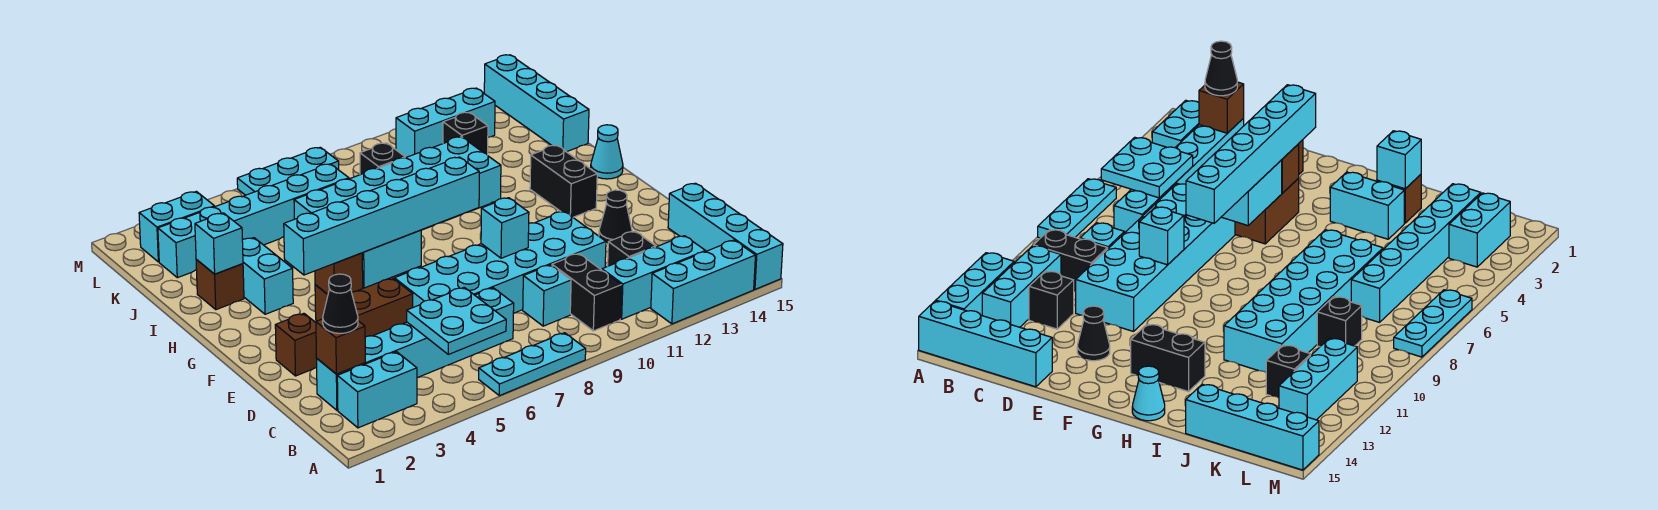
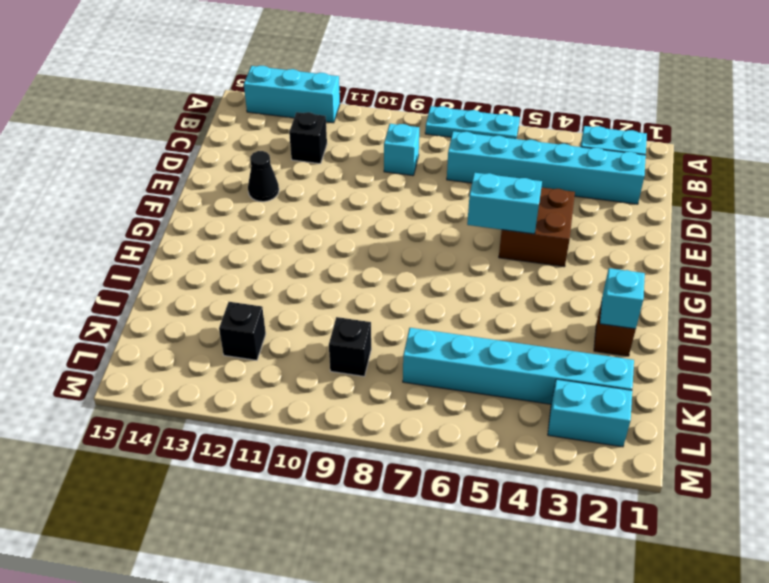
none -> cyan 1x4 brick [668,183,783,289]
none -> black 1x2 brick [552,254,621,331]
none -> cyan 1x3 brick [602,236,705,319]
none -> cyan 2x6 brick [394,211,606,313]

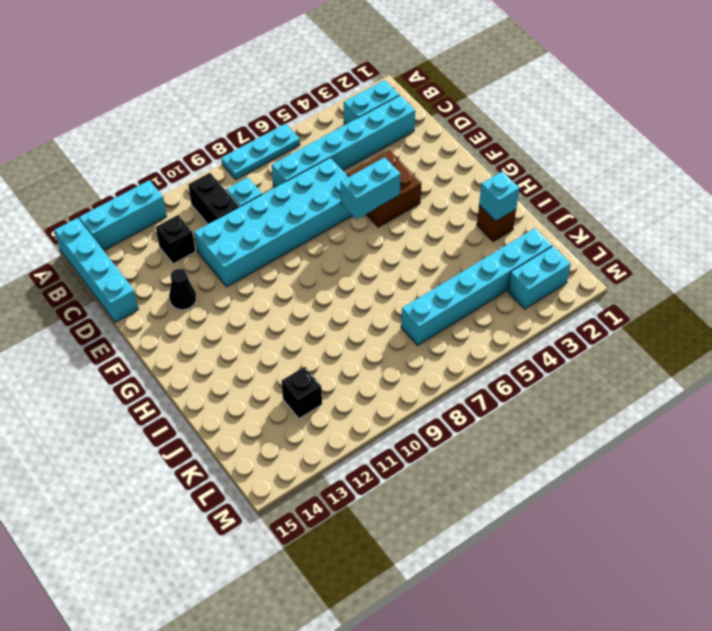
none -> cyan 1x3 brick [602,236,705,319]
none -> brown 1x1 brick [275,313,317,376]
none -> black 1x2 brick [530,145,597,217]
none -> cyan 1x2 brick [242,238,293,314]

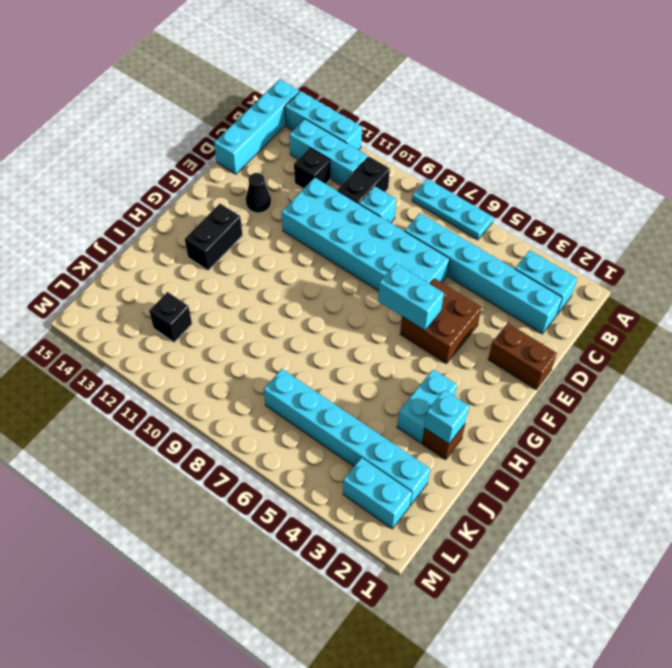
brown 1x2 brick [488,323,557,390] -> brown 1x1 brick [275,313,317,376]
none -> cyan 1x1 cone [591,125,623,179]
none -> cyan 2x6 brick [294,137,501,230]
none -> cyan 1x4 brick [484,55,589,152]
none -> black 1x1 brick [360,143,405,175]

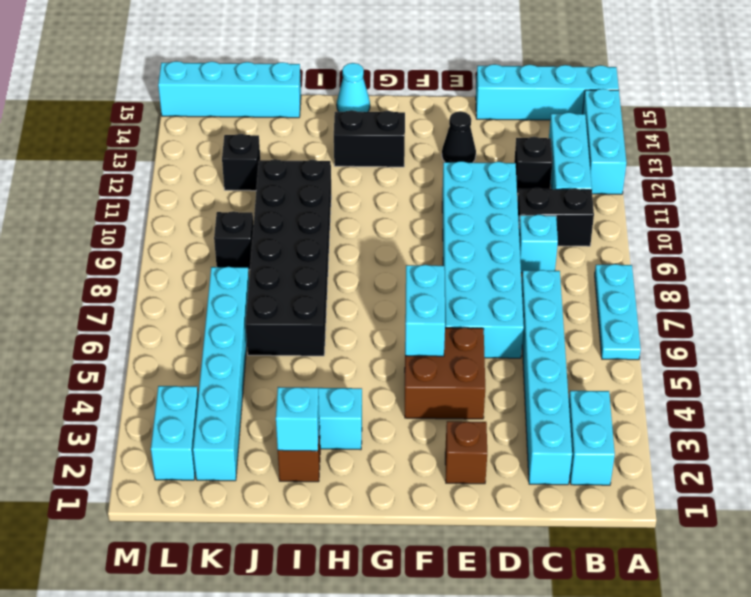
black 2x6 brick [246,159,331,356] -> cyan 2x6 brick [294,137,501,230]
none -> cyan 1x3 brick [396,88,495,158]
none -> cyan 1x3 plate [237,147,339,195]
none -> cyan 2x2 plate [407,287,506,354]
none -> brown 1x1 brick [316,319,365,374]

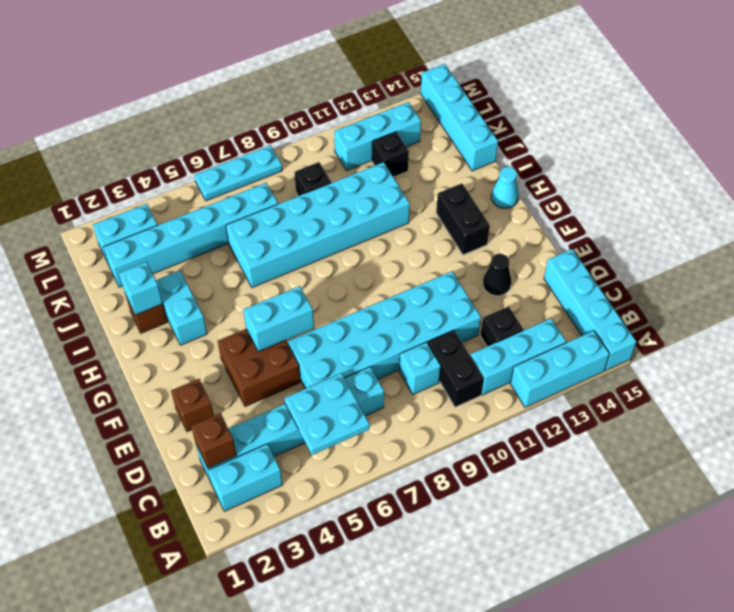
none -> cyan 1x3 plate [479,333,586,396]
none -> cyan 1x1 brick [481,198,529,258]
none -> brown 1x1 brick [315,253,363,294]
none -> black 1x1 cone [323,274,358,333]

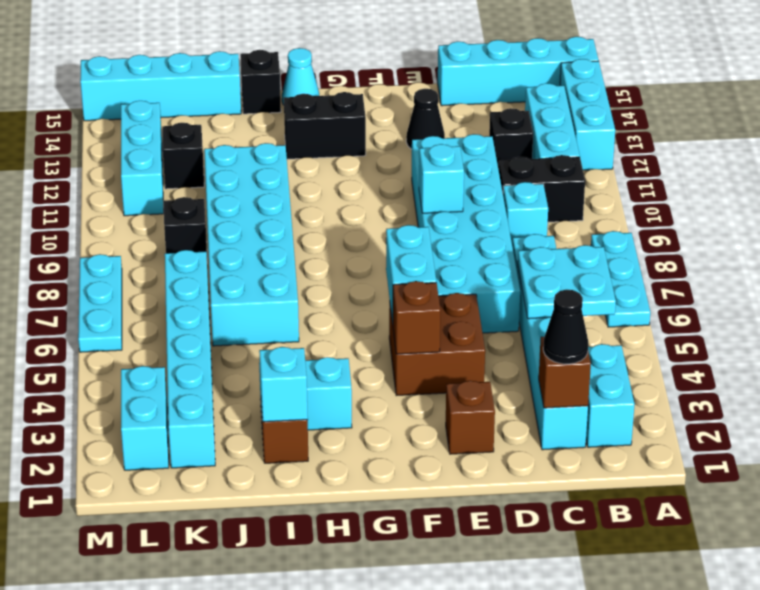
black 1x1 brick [240,50,281,114] -> none
none -> cyan 1x6 brick [284,157,479,275]

